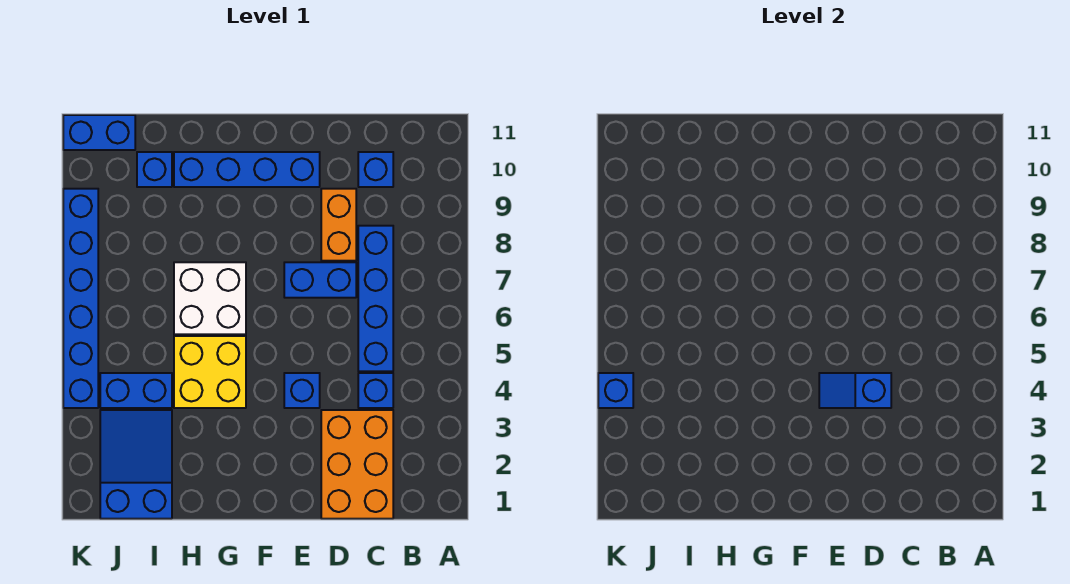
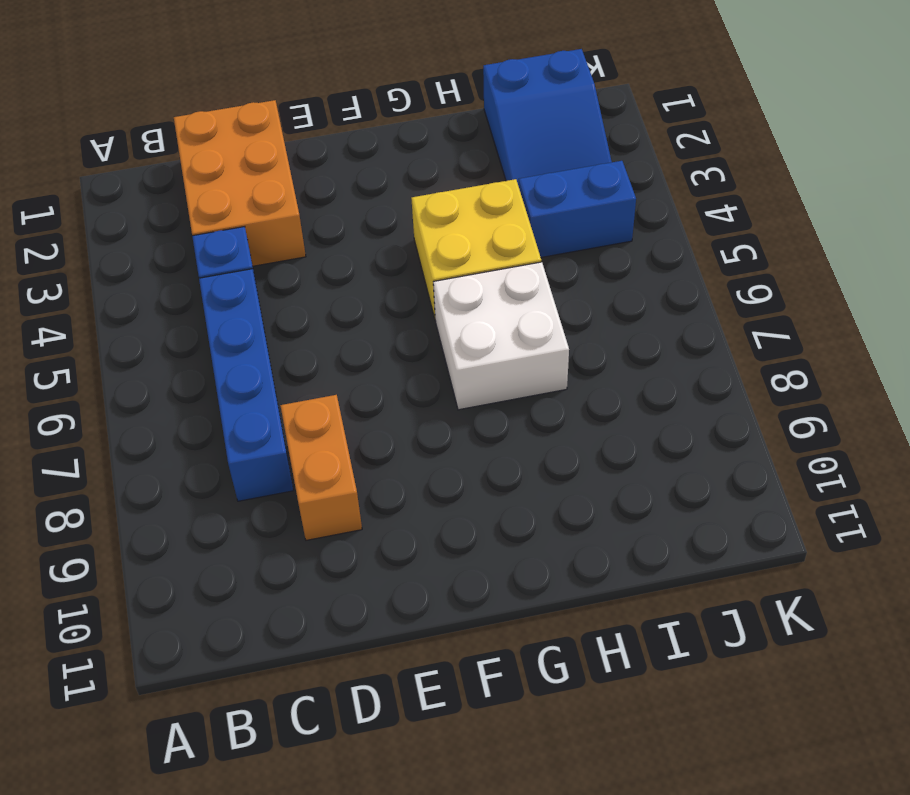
none -> blue 1x1 brick [358,152,393,187]
none -> blue 1x2 brick [284,262,356,298]
none -> blue 1x1 brick [284,373,320,408]

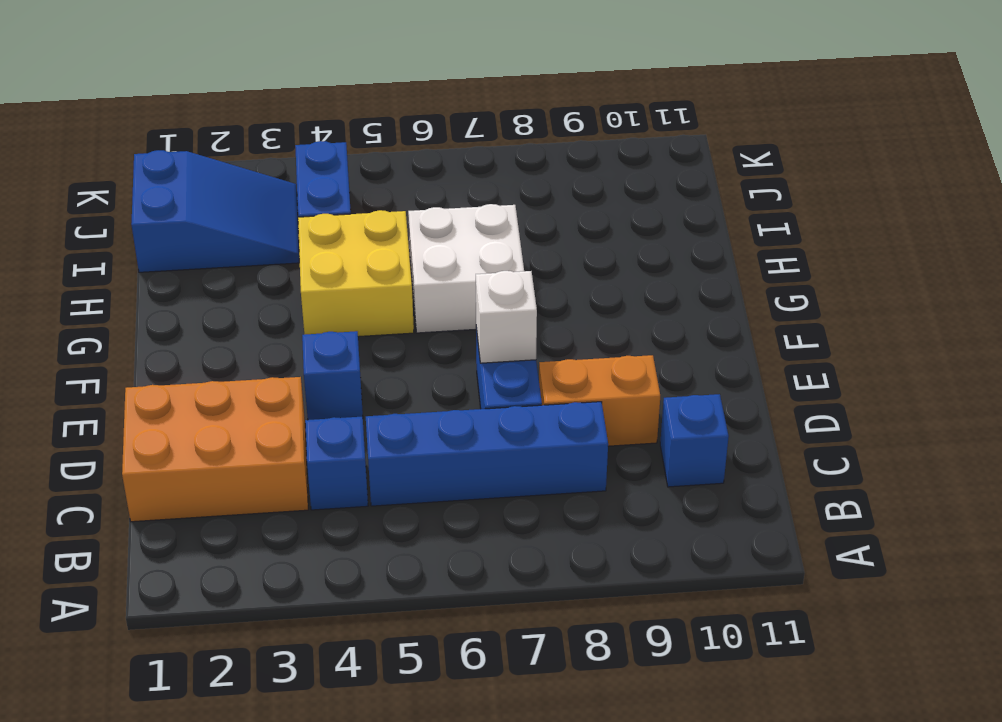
white 1x1 brick [476,271,537,363] -> none
none -> blue 1x4 brick [174,152,320,187]
none -> blue 1x1 brick [137,152,172,187]
none -> blue 1x2 brick [63,115,135,150]

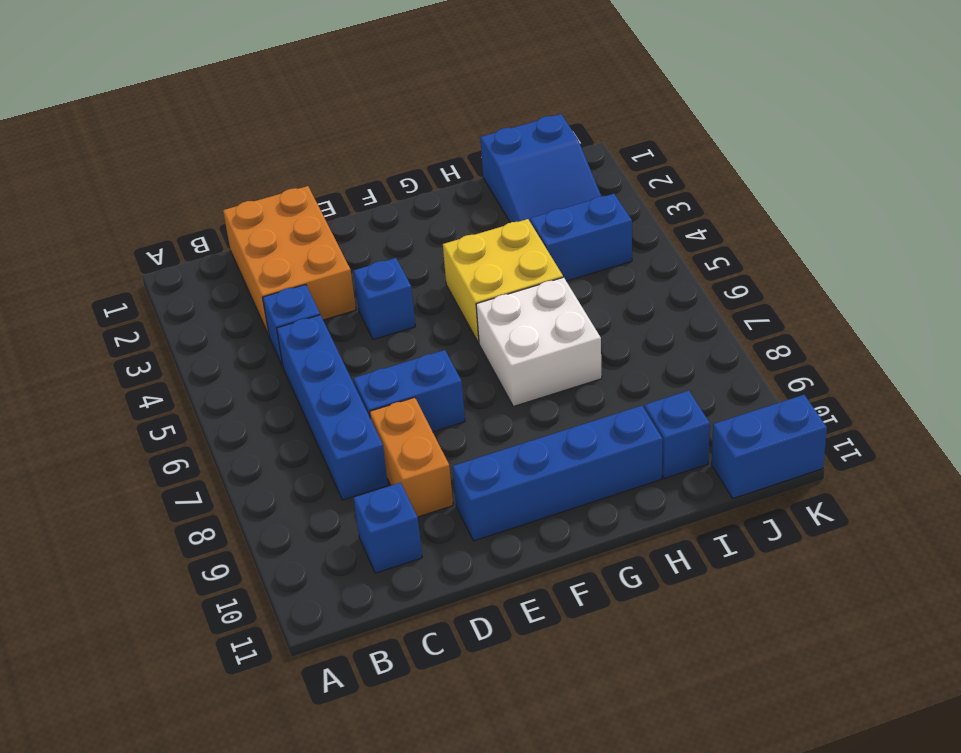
none -> blue 1x6 brick [63,189,98,408]
none -> blue 1x2 slope [819,373,891,408]
none -> blue 1x1 brick [598,373,633,408]

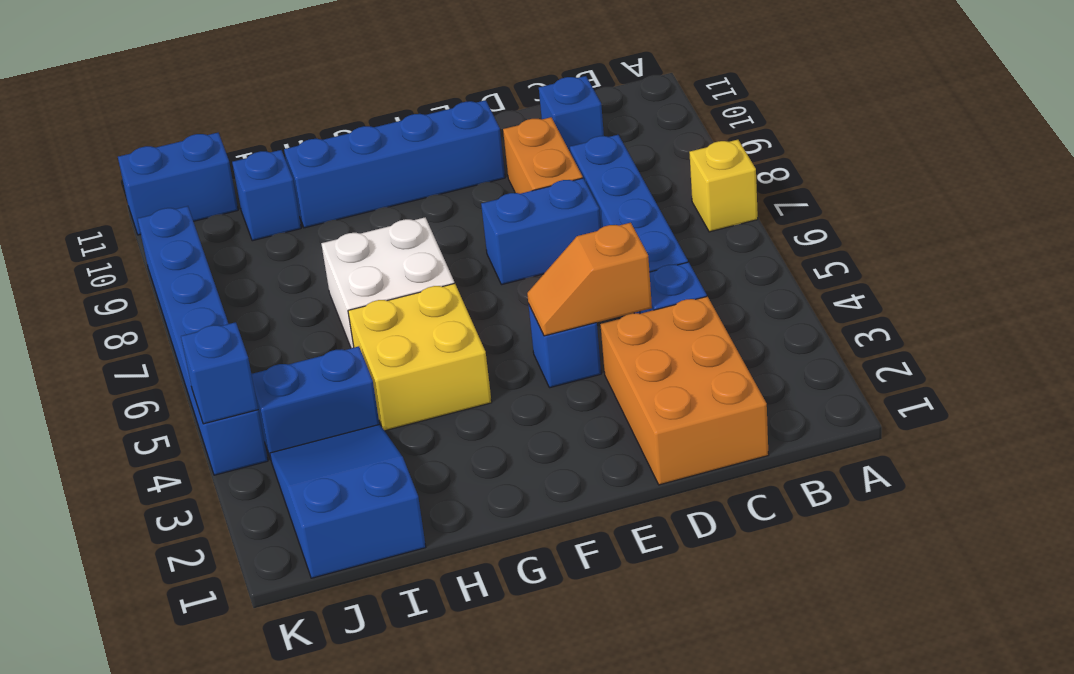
yellow 1x1 brick [689,140,758,232] -> none
orange 1x2 slope [527,223,652,336] -> blue 1x2 slope [819,373,891,408]

